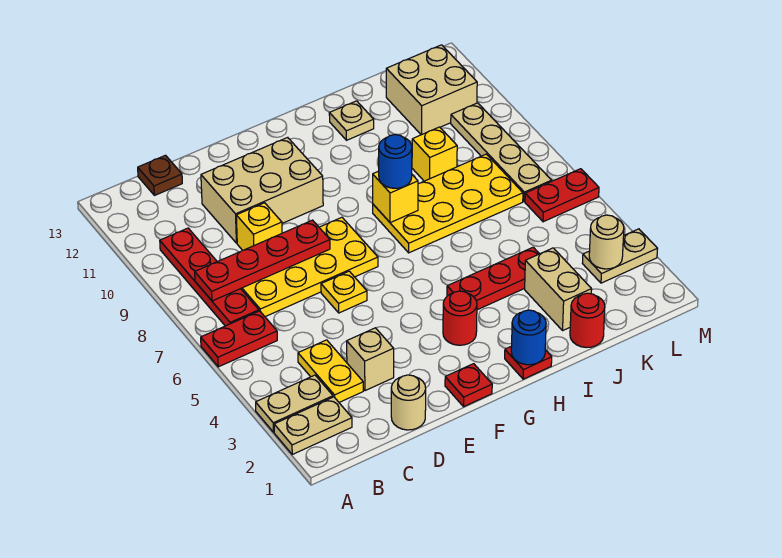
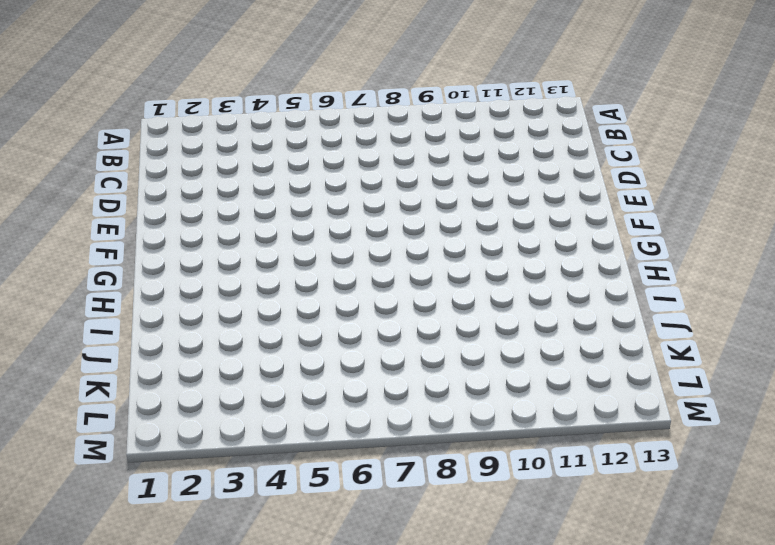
none -> tan 1x2 plate [274,397,352,454]
none -> tan 1x2 plate [256,375,333,432]
none -> red 1x2 plate [201,311,277,367]
none -> red 1x4 plate [160,228,259,326]

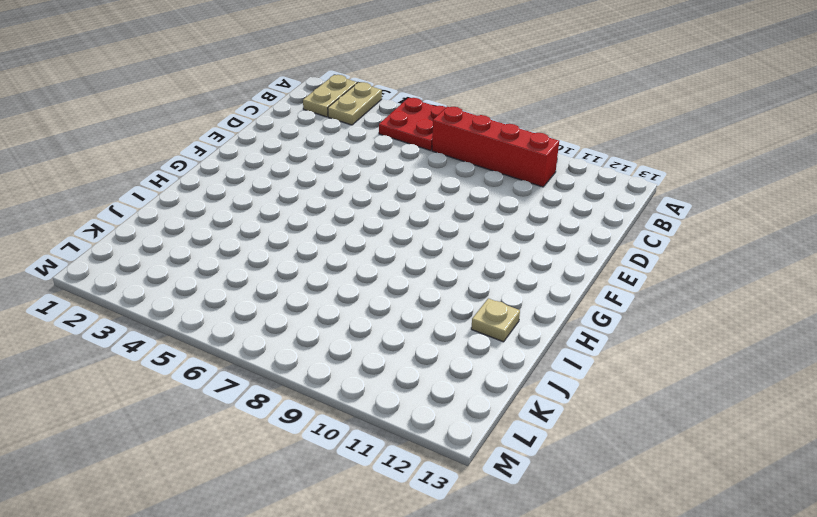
red 2x2 plate [379,98,446,151] -> red 1x2 plate [201,311,277,367]
red 1x4 brick [432,107,559,187] -> red 1x4 plate [160,228,259,326]
none -> yellow 1x2 plate [298,340,363,402]
none -> yellow 2x4 plate [241,217,378,317]
none -> brown 1x1 plate [138,155,182,195]
none -> tan 1x1 round brick [391,375,426,430]

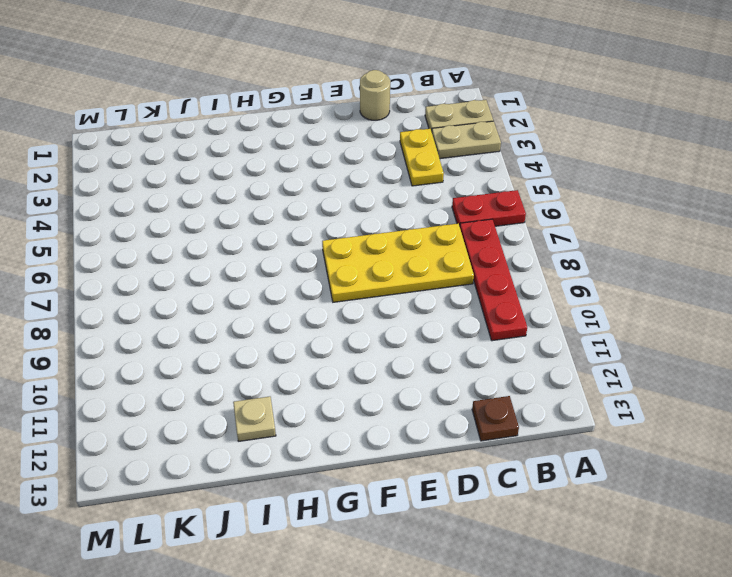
none -> tan 1x1 brick [347,328,394,391]
none -> yellow 1x1 brick [236,203,282,250]
none -> tan 2x3 brick [201,137,323,243]
none -> yellow 1x1 plate [321,271,367,313]

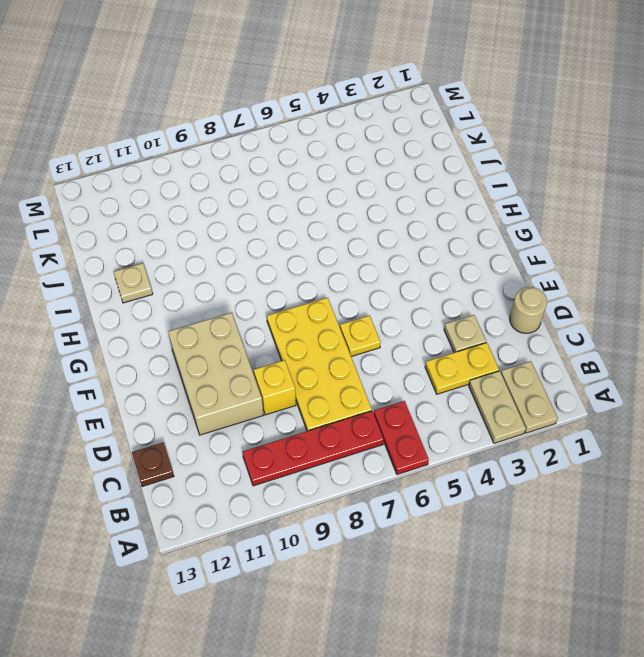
tan 1x1 plate [444,315,486,353] -> tan 1x1 brick [347,328,394,391]
none -> red 1x1 plate [445,364,492,407]
none -> red 1x1 round brick [443,291,477,345]
none -> red 1x1 plate [505,346,552,379]
none -> red 1x3 plate [447,247,539,310]

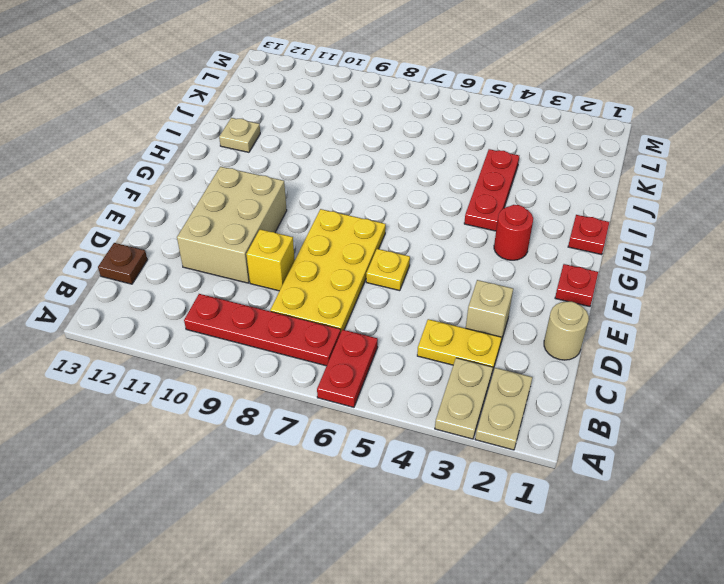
none -> yellow 2x4 plate [373,154,523,253]
none -> red 1x1 round brick [570,293,605,348]
none -> tan 1x2 brick [525,248,592,330]
none -> yellow 1x1 brick [412,127,457,181]

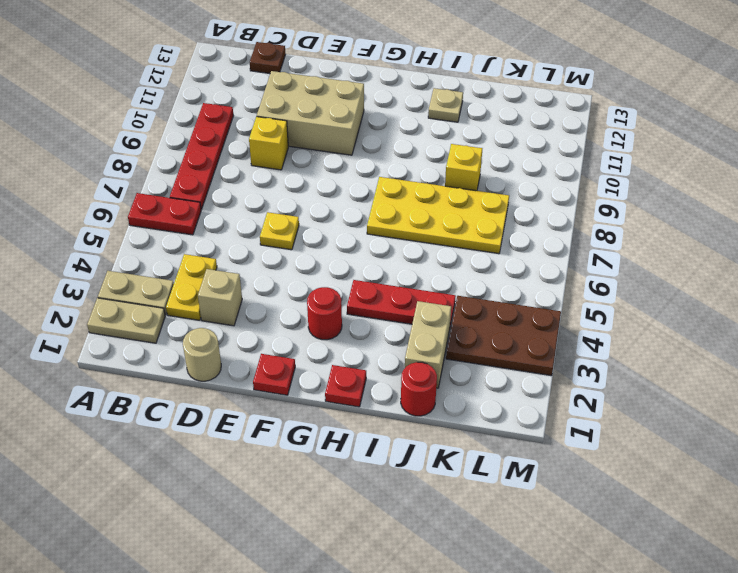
brown 2x3 plate [446,296,561,376] -> tan 1x2 plate [582,229,658,283]
none -> yellow 2x4 plate [241,217,378,317]
none -> tan 2x2 brick [386,45,477,135]
none -> red 1x2 plate [525,169,599,222]
none -> tan 1x4 plate [451,103,552,202]

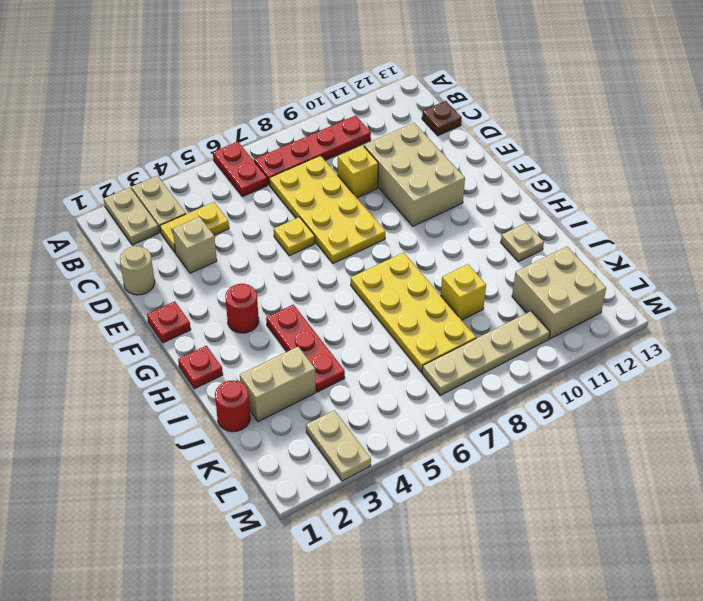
none -> red 1x2 plate [525,169,599,222]
none -> red 1x4 plate [195,220,330,301]
none -> blue 1x1 round brick [511,310,546,365]
none -> yellow 1x1 brick [373,171,418,223]

